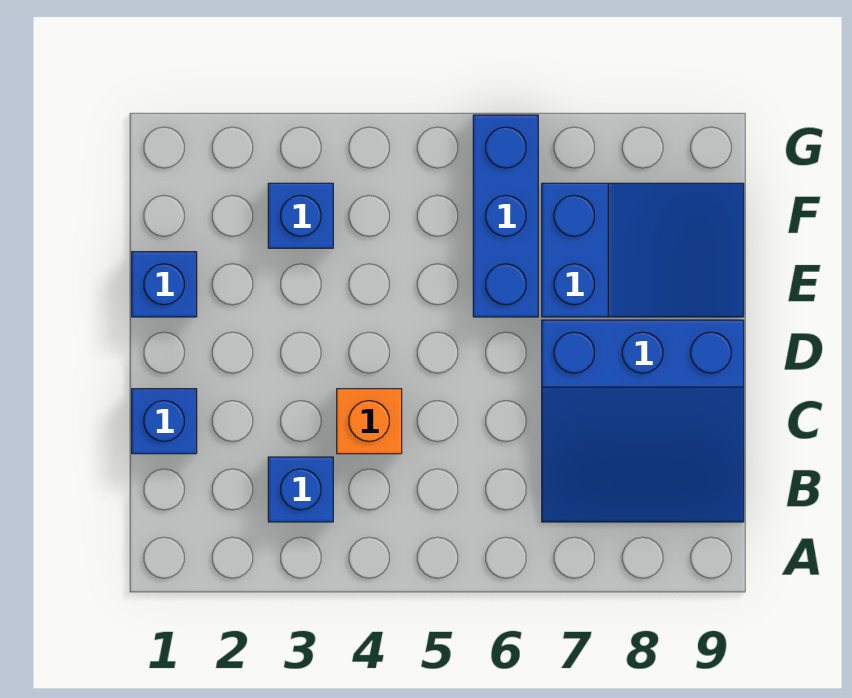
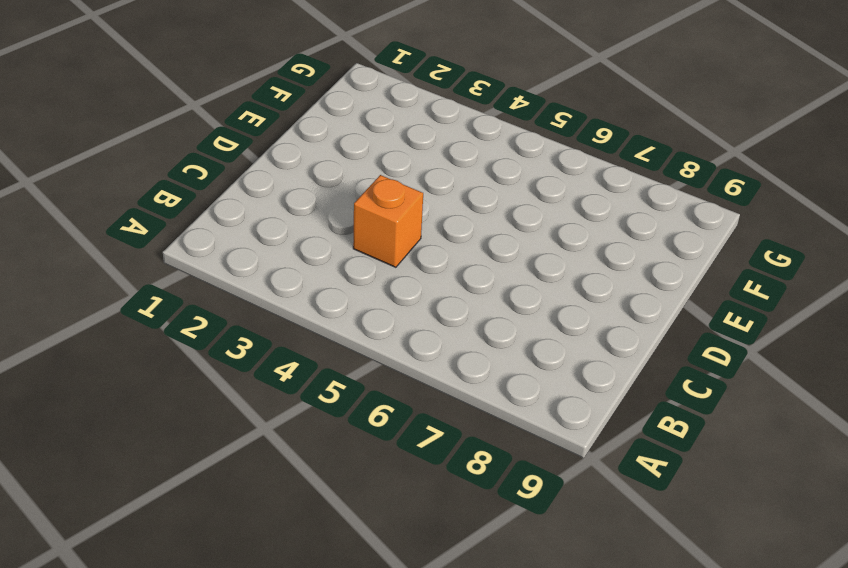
none -> blue 1x1 brick [268,457,333,522]
none -> blue 3x3 slope [542,320,744,522]

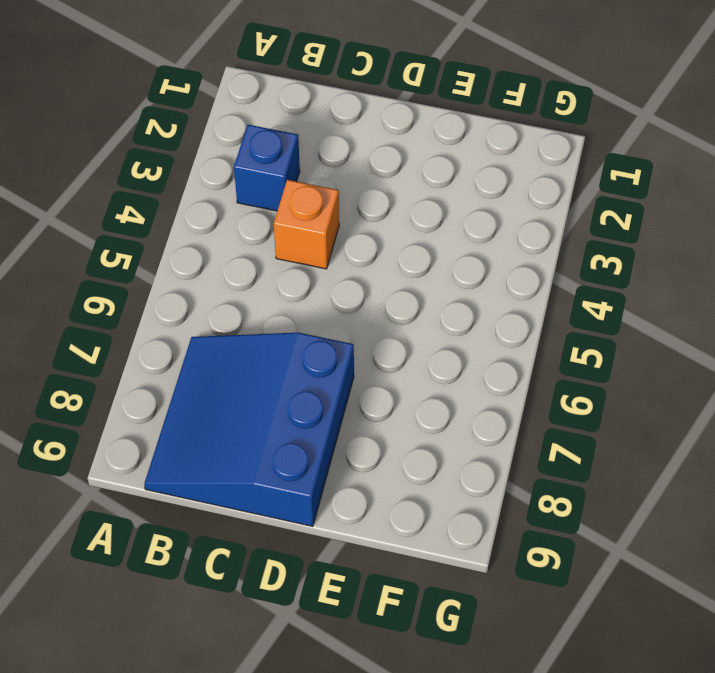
none -> blue 1x1 brick [132,389,197,454]
none -> blue 1x1 brick [132,252,197,317]

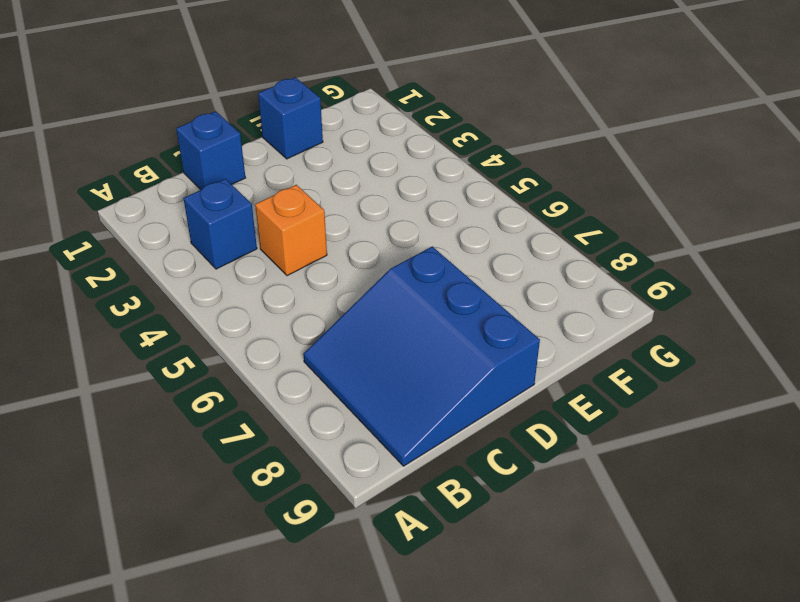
none -> blue 1x3 brick [473,115,538,317]
none -> blue 2x3 slope [542,183,744,317]

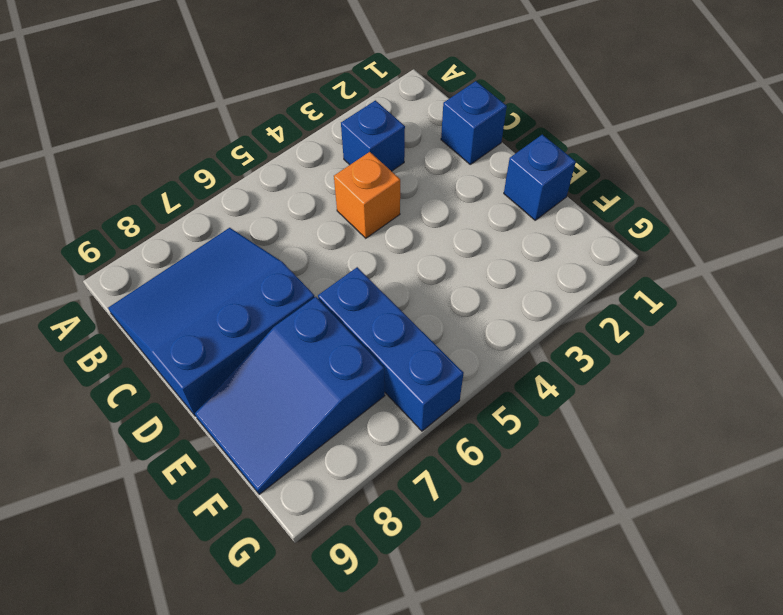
none -> blue 1x1 brick [268,183,333,248]

